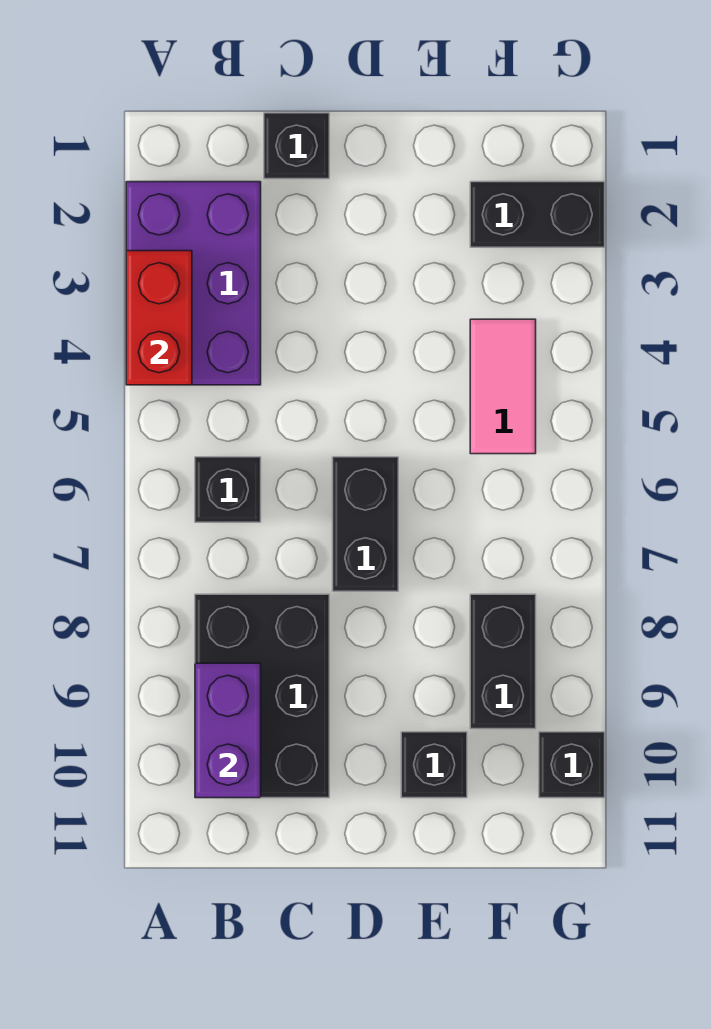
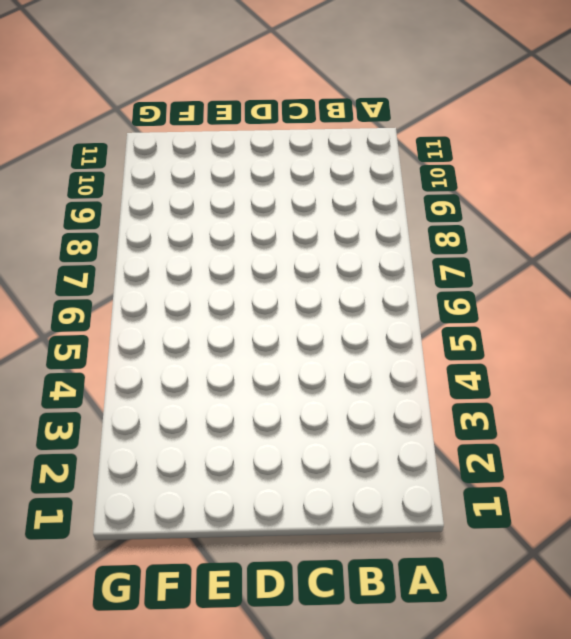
none -> purple 2x3 brick [126,182,261,385]
none -> black 1x1 brick [195,457,261,522]
none -> black 2x3 brick [195,594,329,798]

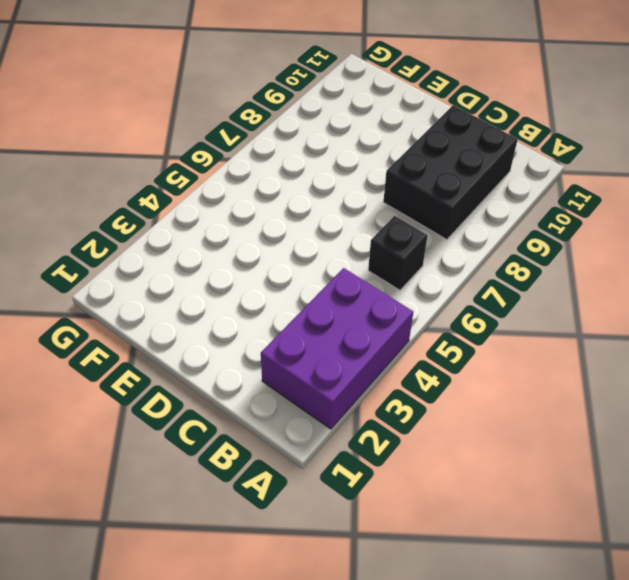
none -> black 1x1 brick [264,113,329,179]
none -> black 1x2 brick [333,457,398,591]
none -> black 1x1 brick [401,732,467,798]

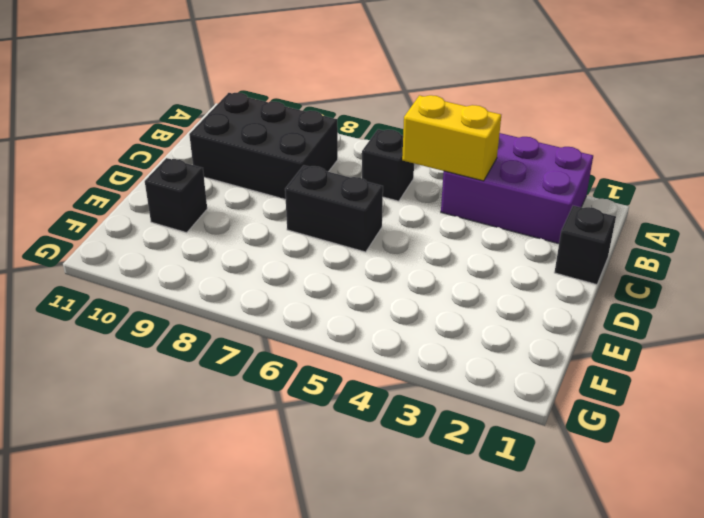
yellow 1x2 brick [402,95,501,181] -> none
none -> black 1x2 brick [470,182,605,247]
none -> pink 1x2 tile [470,319,536,454]
none -> black 1x2 brick [470,594,536,729]

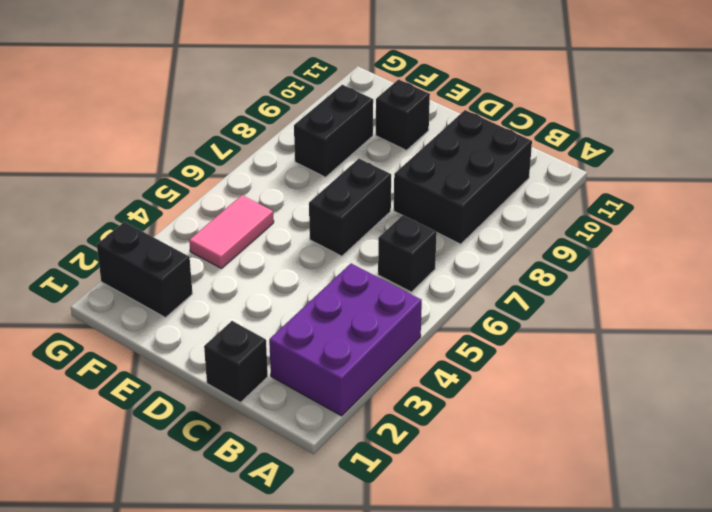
none -> black 1x1 brick [539,732,605,798]
none -> red 1x2 brick [126,251,192,385]
none -> purple 1x2 brick [195,663,261,798]

